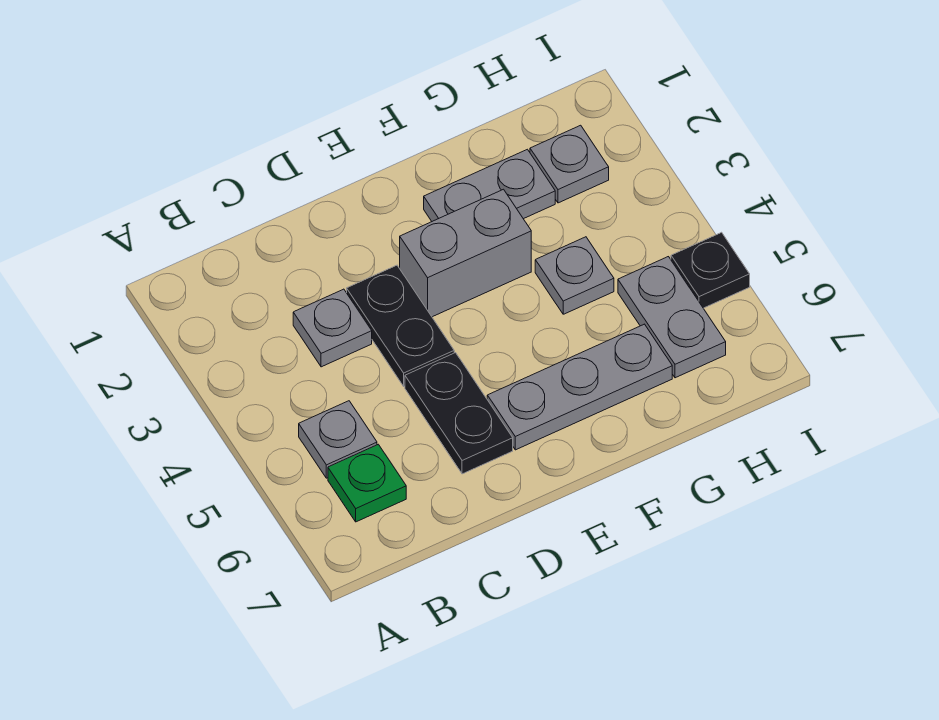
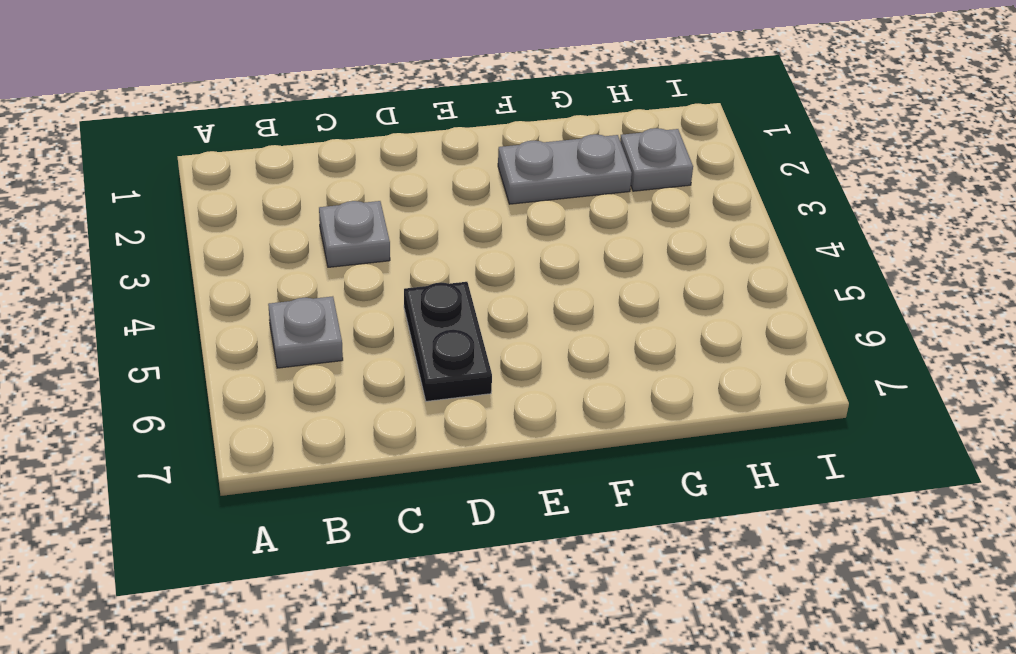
none -> green 1x1 plate [328,444,406,522]
none -> black 1x2 plate [347,265,454,386]
none -> grey 1x2 brick [400,189,531,317]

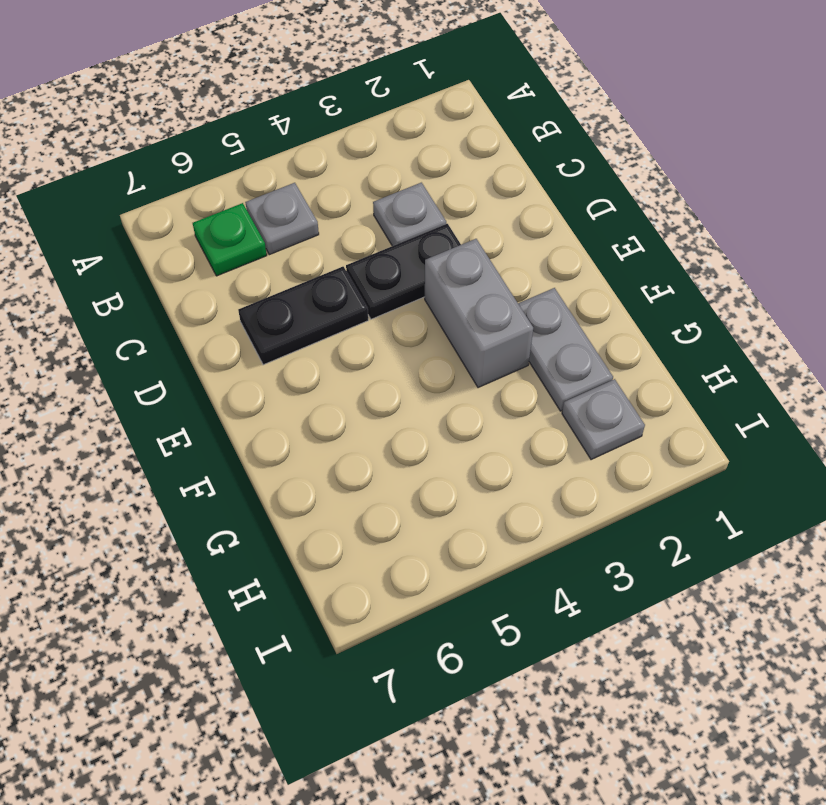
none -> grey 1x3 plate [487,324,672,450]
none -> grey 1x1 plate [535,237,614,314]
none -> grey 1x2 plate [618,257,726,378]

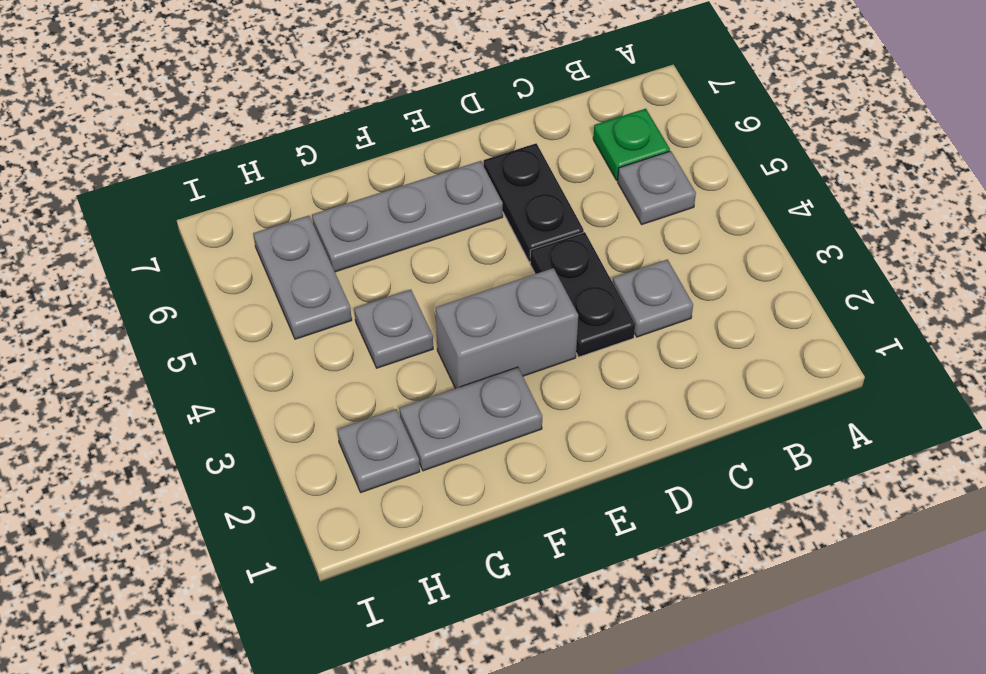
none -> black 1x1 plate [671,232,750,308]

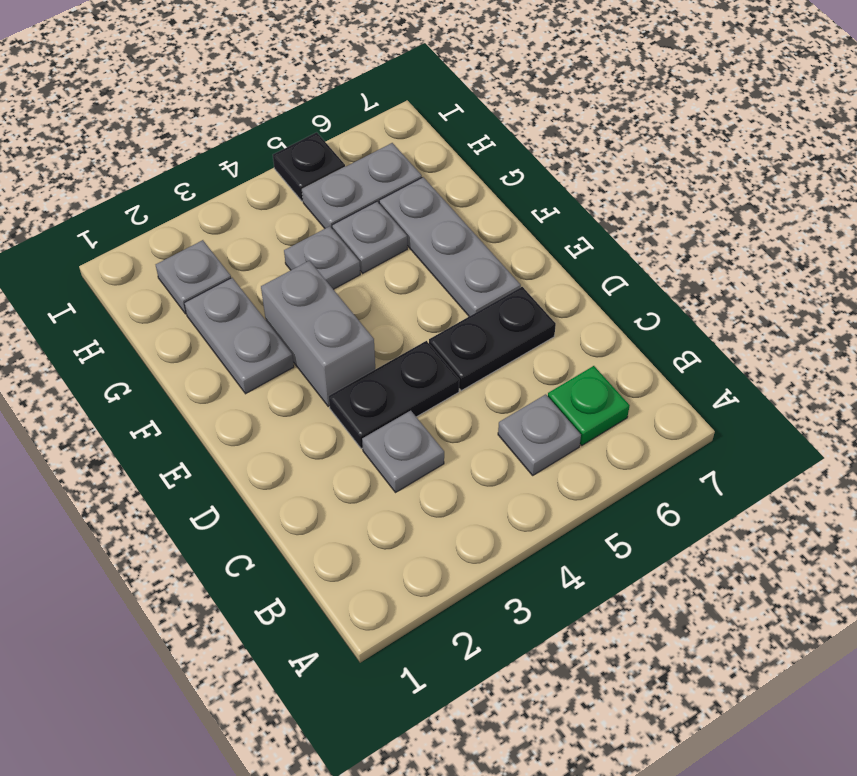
grey 1x1 plate [332,202,407,273] -> none

